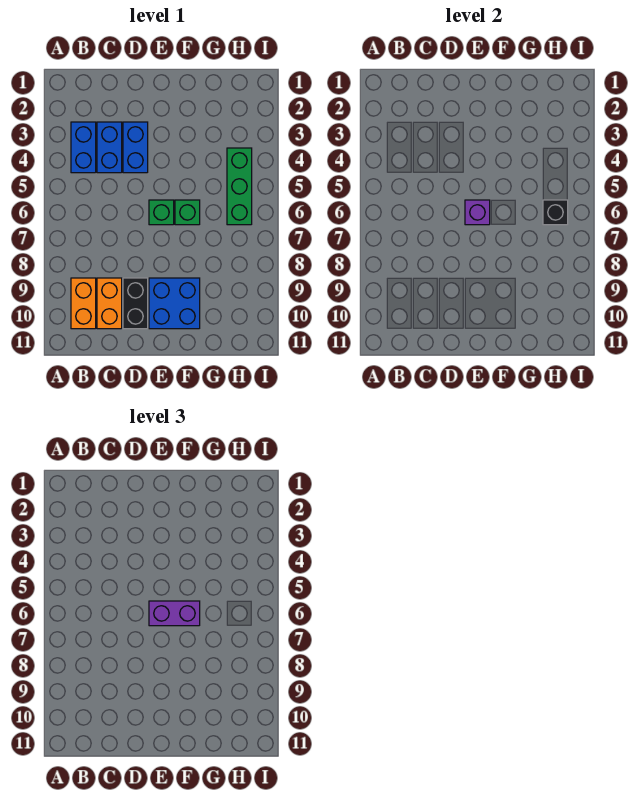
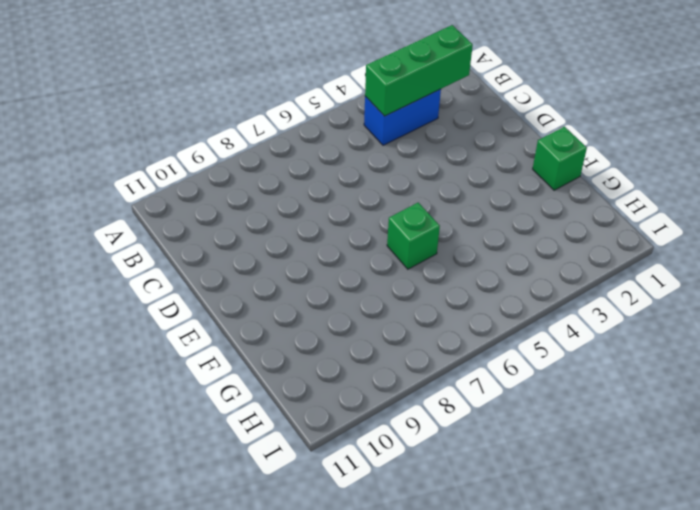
green 1x3 brick [365,25,473,116] -> green 1x3 brick moved to [227,148,252,225]
green 1x1 brick [533,127,587,190] -> green 1x1 brick moved to [149,200,174,225]
none -> orange 1x2 brick [71,278,96,329]
none -> blue 1x2 brick [97,122,122,173]
none -> orange 1x2 brick [97,278,122,329]

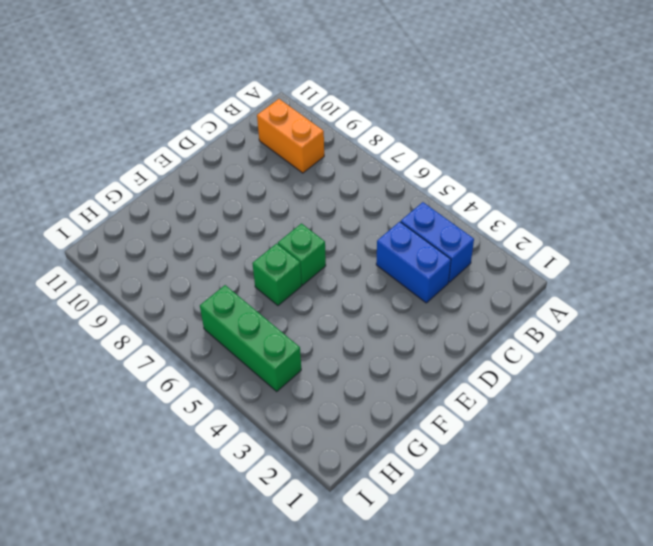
none -> orange 1x2 brick [97,278,122,329]
none -> blue 1x2 brick [123,122,148,173]
none -> black 1x2 brick [123,278,148,329]

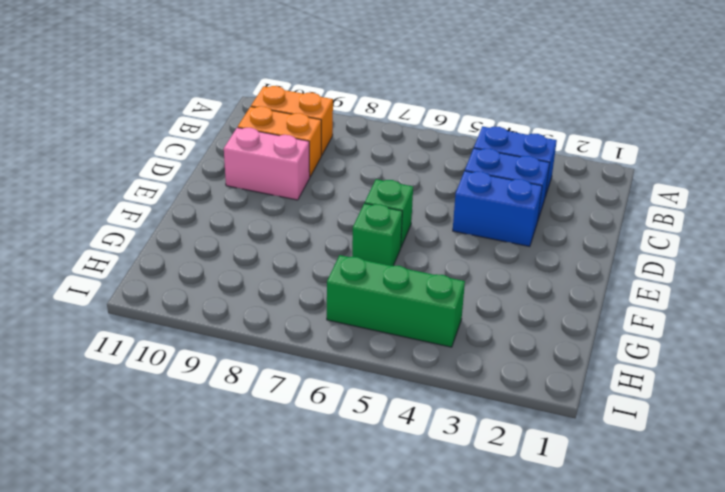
pink 1x2 brick [224,128,310,200] -> black 1x2 brick [123,278,148,329]
none -> blue 2x2 brick [149,278,200,329]
none -> purple 1x1 brick [465,200,490,225]
none -> black 1x1 brick [543,200,568,225]

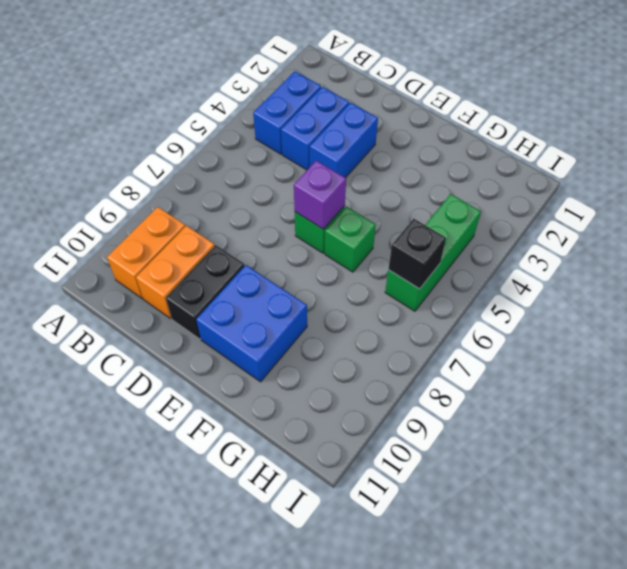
none -> purple 1x2 brick [149,601,200,626]

